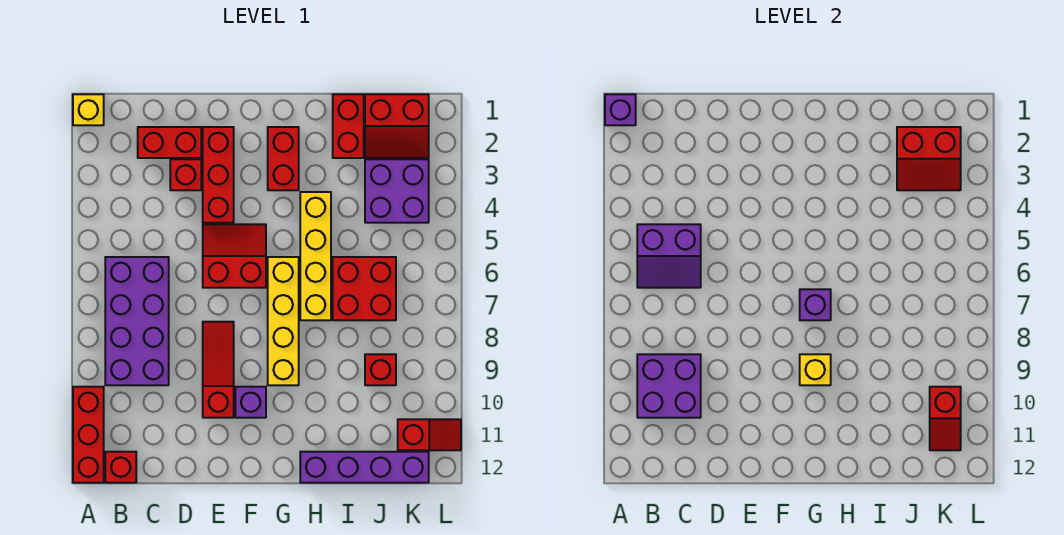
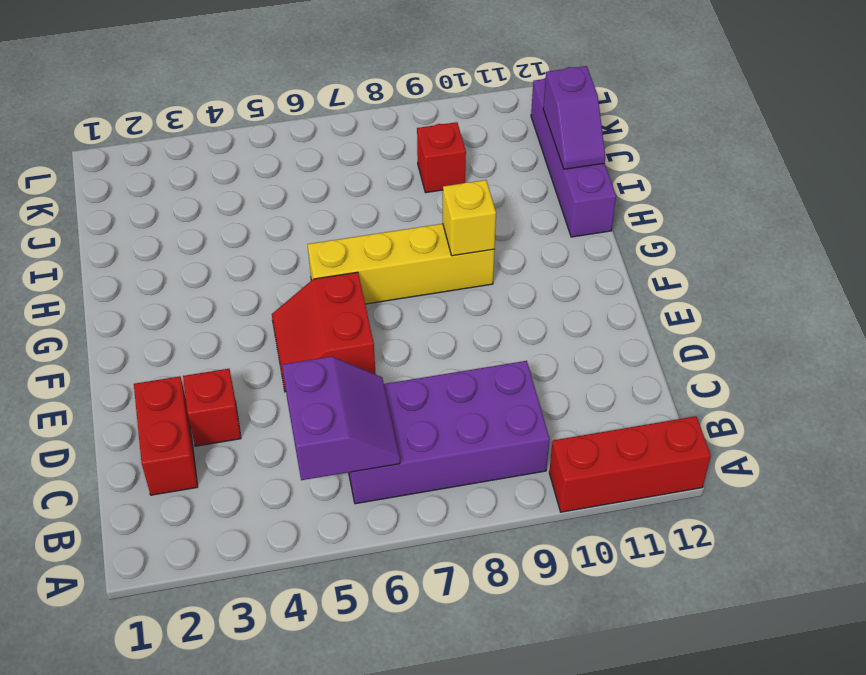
purple 1x2 slope [543,66,605,169] -> none
none -> yellow 1x1 brick [73,94,104,125]
none -> red 1x1 brick [105,452,136,483]
none -> red 1x3 brick [203,127,234,223]

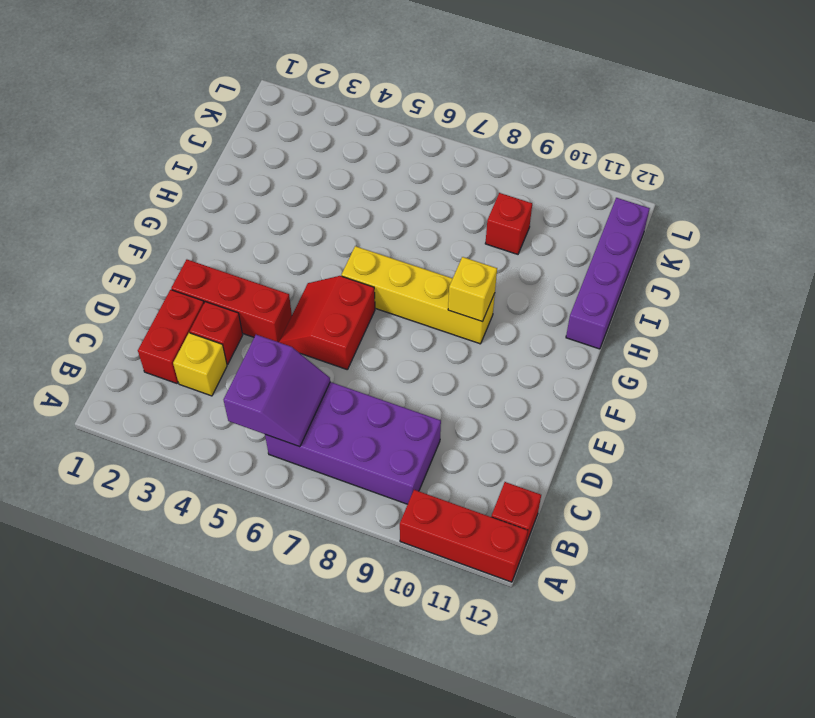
yellow 1x1 brick [173,333,227,396] -> yellow 1x1 brick moved to [73,94,104,125]
none -> red 1x3 slope [203,322,234,418]
none -> purple 1x1 brick [235,387,266,418]
none -> red 1x2 brick [268,127,299,190]

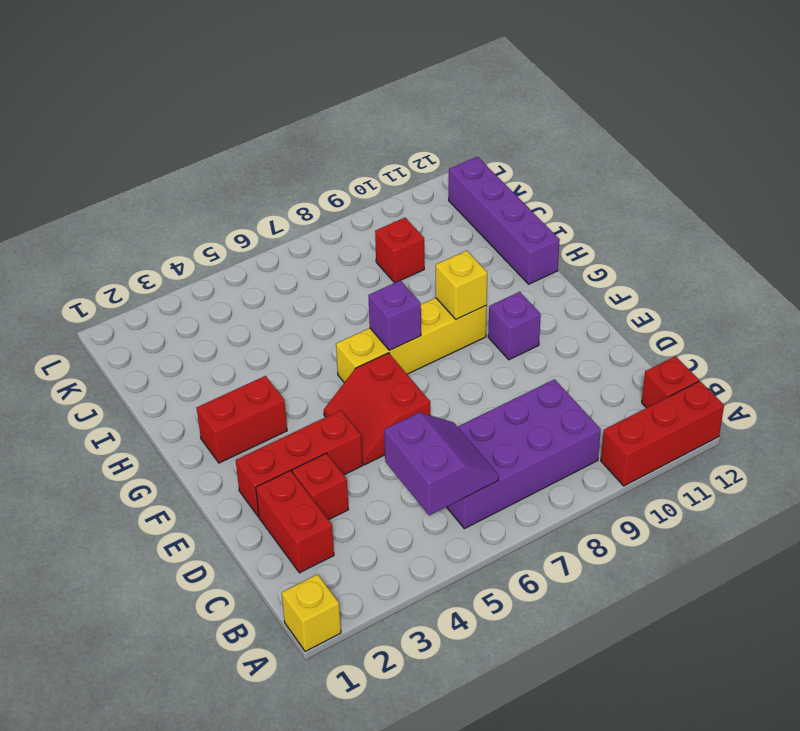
none -> red 1x3 slope [203,322,234,418]
none -> yellow 1x4 brick [300,192,331,320]
none -> red 1x2 brick [333,94,364,158]

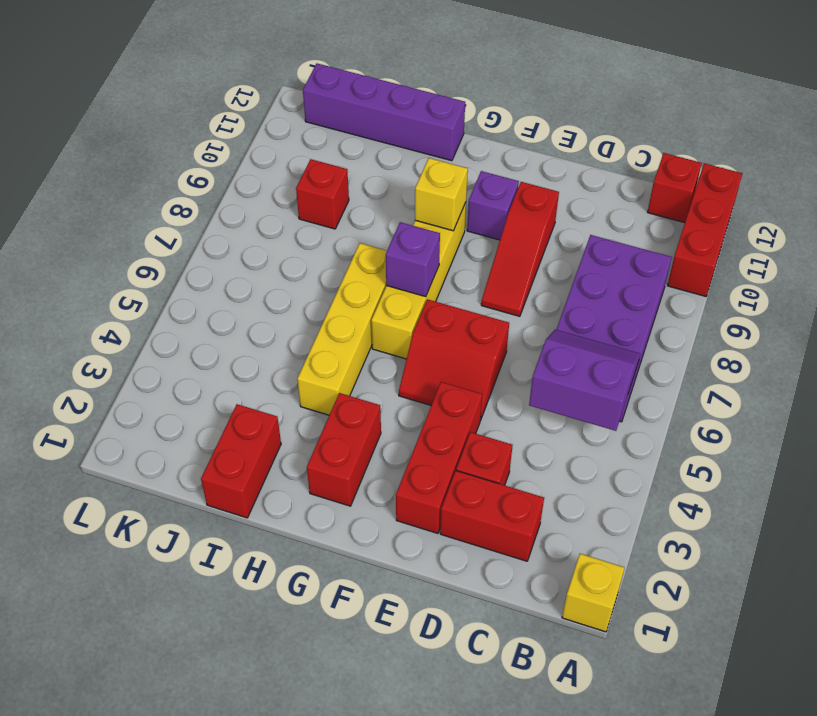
none -> red 2x2 brick [333,257,396,320]
none -> red 2x2 slope [365,94,429,158]
none -> purple 2x2 brick [365,159,429,223]

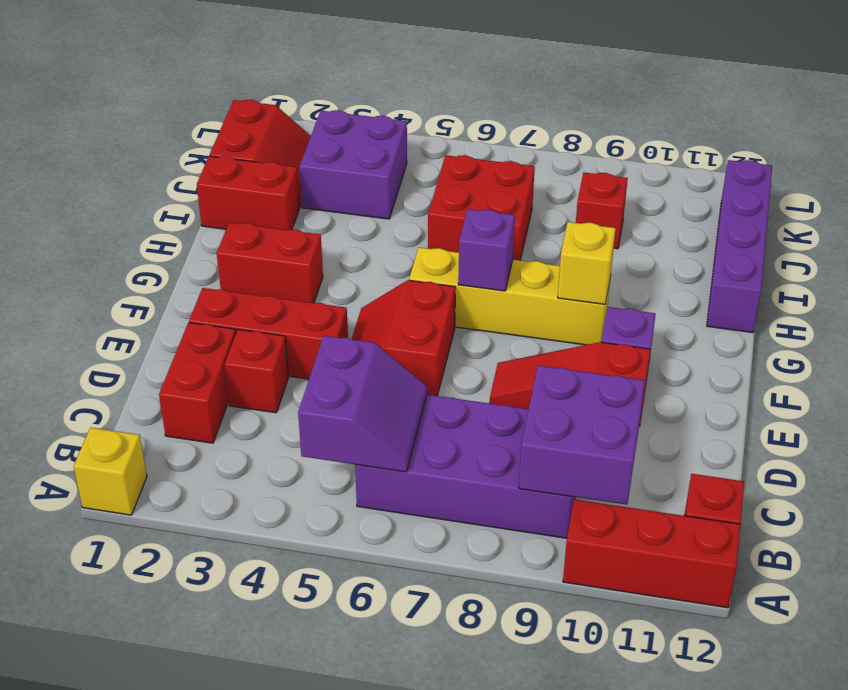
none -> yellow 1x4 brick [300,192,331,320]
none -> red 1x2 slope [398,419,461,450]
none -> purple 1x1 brick [605,94,636,125]

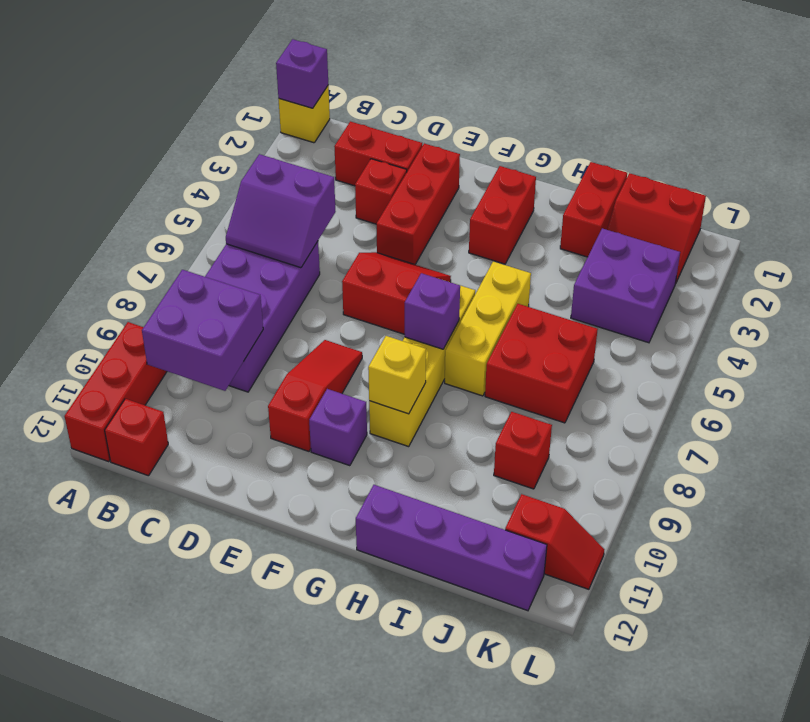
yellow 1x3 brick [445,261,531,396] -> yellow 1x4 brick [300,192,331,320]
none -> red 2x2 slope [897,127,961,190]
none -> red 1x2 slope [930,387,961,450]

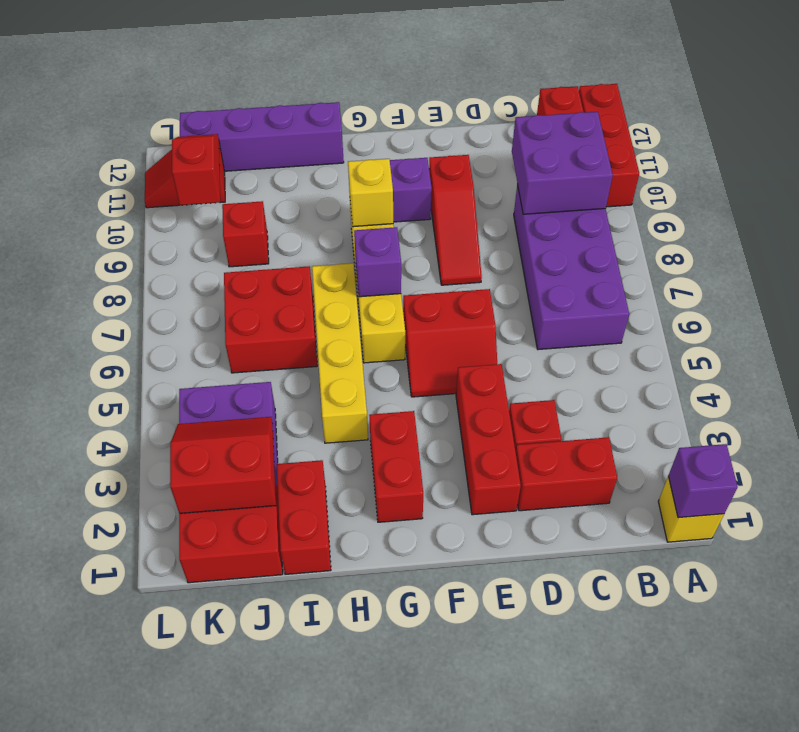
none -> purple 2x2 slope [637,224,701,288]

